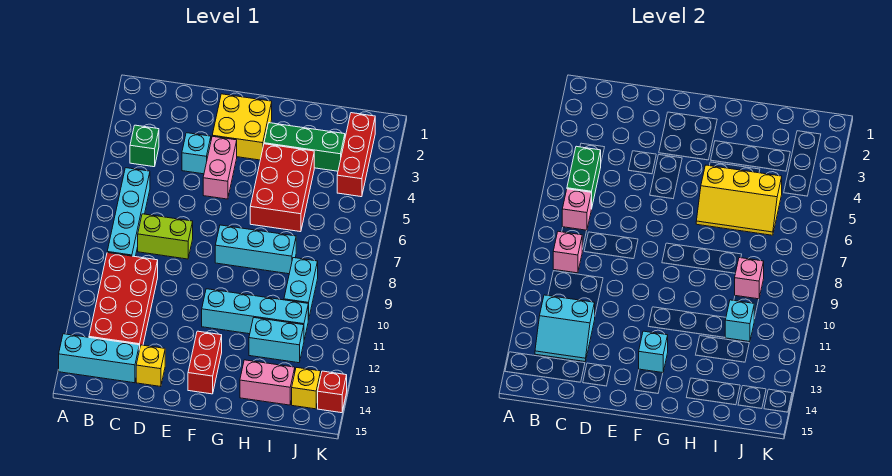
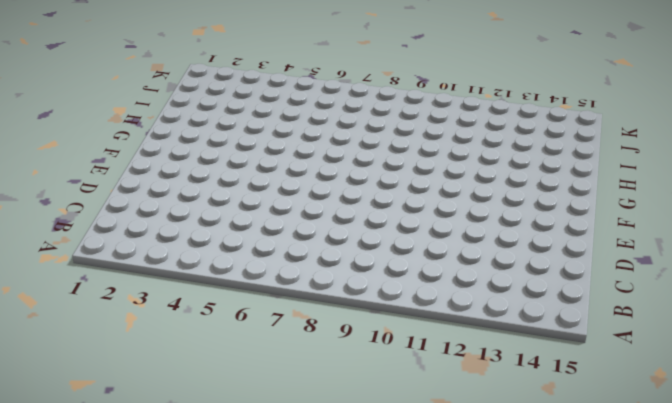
none -> cyan 1x3 brick [59,334,139,383]
none -> green 1x1 brick [130,125,159,167]
none -> cyan 1x4 brick [107,168,150,257]

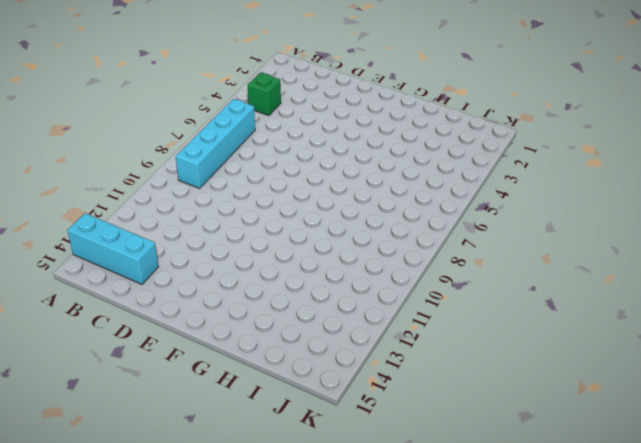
none -> red 2x4 brick [89,253,158,350]
none -> lime 1x2 brick [138,214,193,259]
none -> cyan 1x1 brick [182,133,211,174]

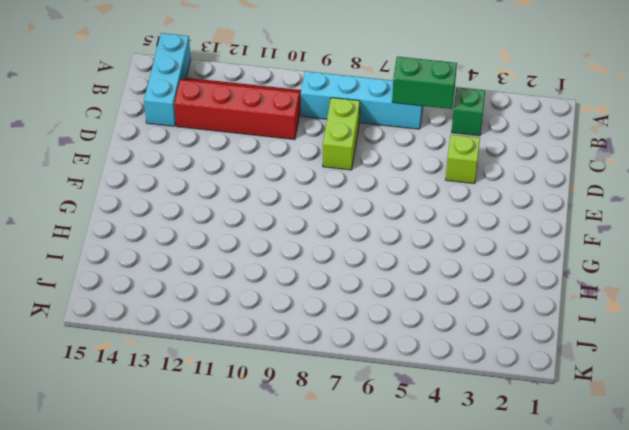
red 2x4 slope [174,78,301,140] -> red 2x4 brick [89,253,158,350]
lime 1x1 brick [446,135,480,184] -> cyan 1x1 brick [182,133,211,174]
none -> yellow 1x1 brick [136,345,165,387]
none -> yellow 2x2 brick [212,94,272,160]
none -> pink 1x2 brick [203,136,237,199]

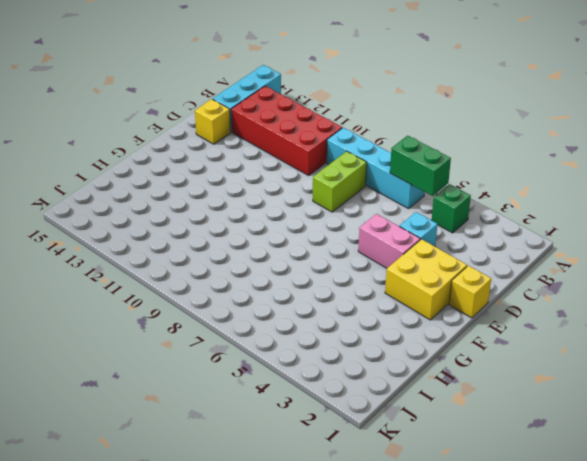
yellow 1x1 brick [449,266,491,318] -> yellow 1x1 brick moved to [292,367,321,409]
none -> cyan 1x3 brick [215,225,296,274]
none -> cyan 1x4 brick [202,289,308,340]
none -> red 1x2 brick [188,331,222,394]

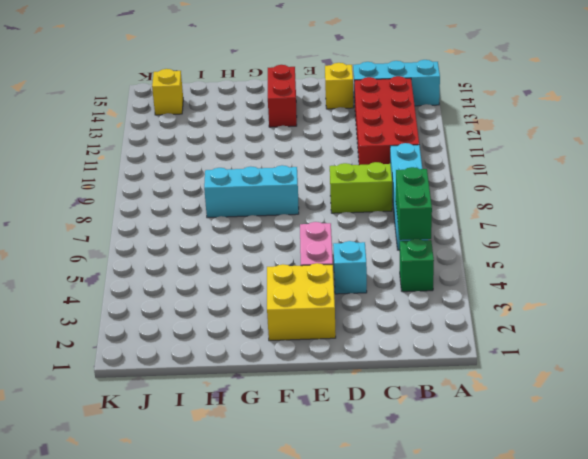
none -> cyan 1x4 brick [202,289,308,340]
none -> green 1x3 brick [264,123,345,171]
none -> red 2x3 brick [250,144,314,232]

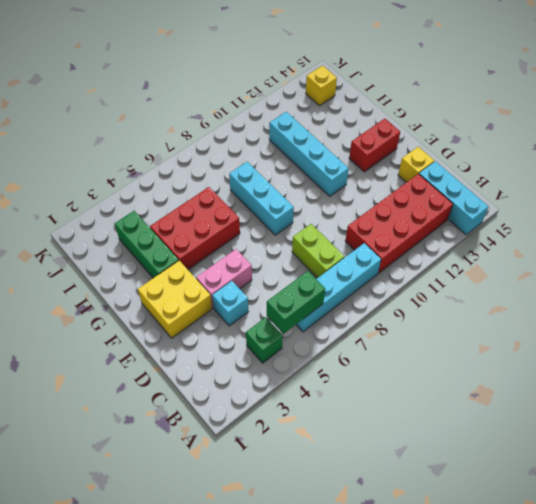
none -> cyan 1x2 brick [249,318,304,363]
none -> pink 1x2 brick [240,360,295,405]
none -> cyan 1x2 brick [284,258,318,320]

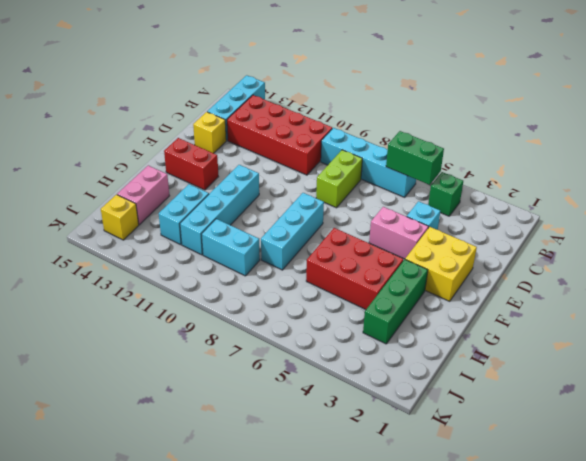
none -> red 1x3 brick [337,113,375,197]
none -> red 1x1 brick [318,371,347,413]
none -> pink 1x1 brick [562,189,591,230]

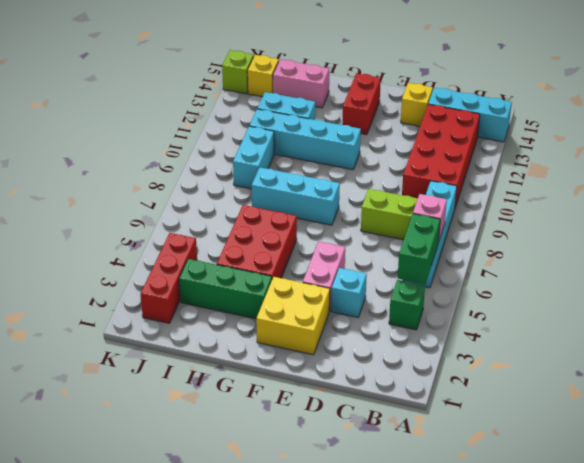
lime 1x1 brick [222,50,254,94] -> red 1x1 brick [318,371,347,413]
none -> pink 1x1 brick [553,231,582,273]
none -> cyan 2x2 slope [535,295,595,361]
none -> cyan 1x1 brick [639,331,668,373]

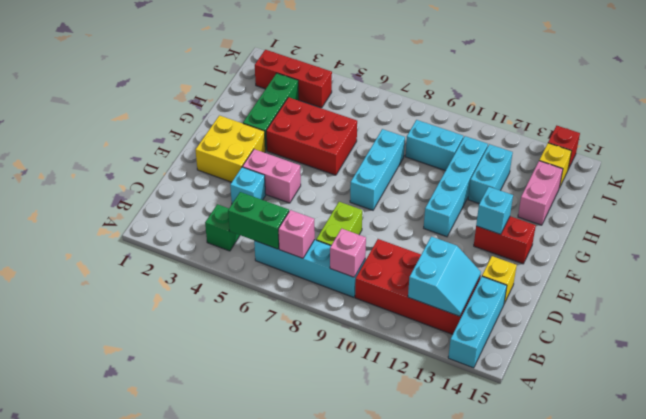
none -> yellow 2x3 slope [696,165,782,235]
none -> pink 1x1 brick [735,258,764,299]
none -> cyan 1x1 brick [725,300,754,342]

